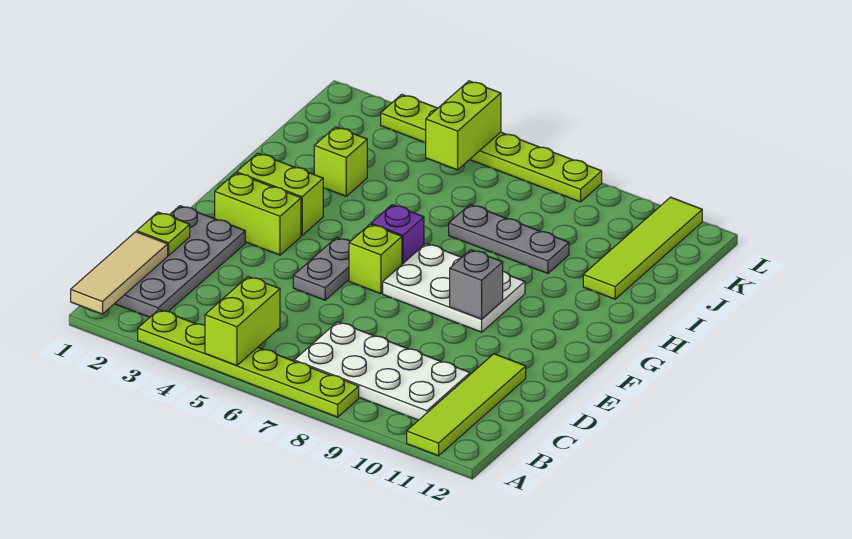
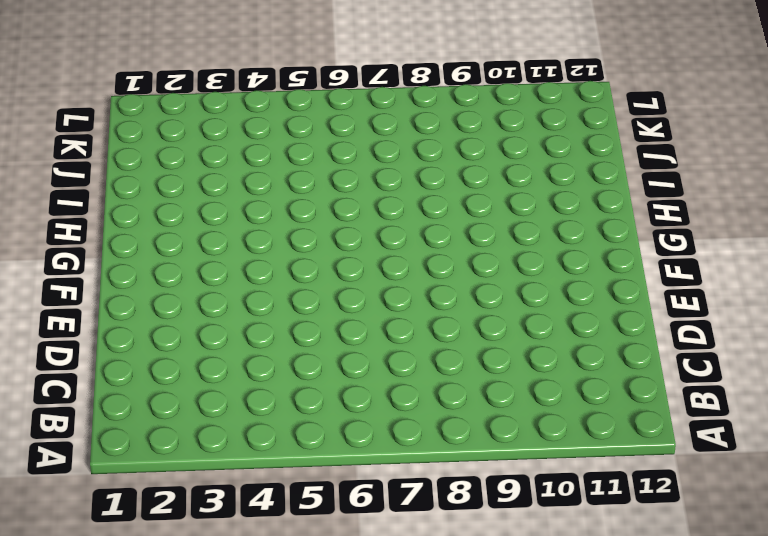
none -> lime 1x6 plate [138,310,359,417]
none -> lime 1x4 tile [407,354,526,456]
none -> grey 2x4 plate [115,206,245,317]

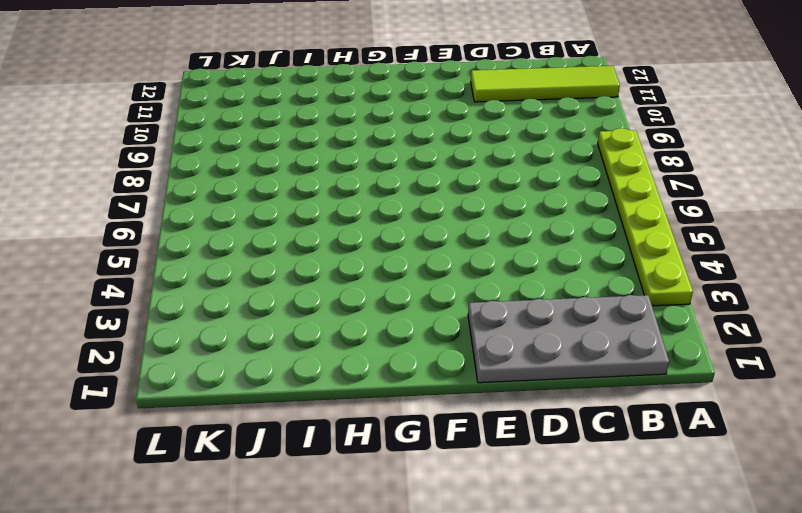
none -> white 2x4 plate [294,322,470,420]
none -> grey 1x2 plate [293,238,350,300]
none -> lime 1x2 brick [215,173,301,255]

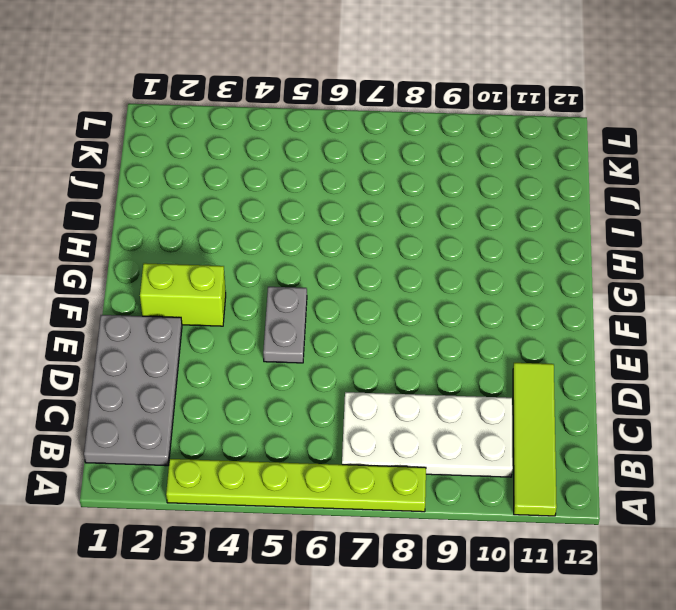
none -> lime 1x1 brick [349,224,402,294]
none -> white 2x3 plate [383,244,525,332]
none -> lime 1x2 brick [237,153,323,235]

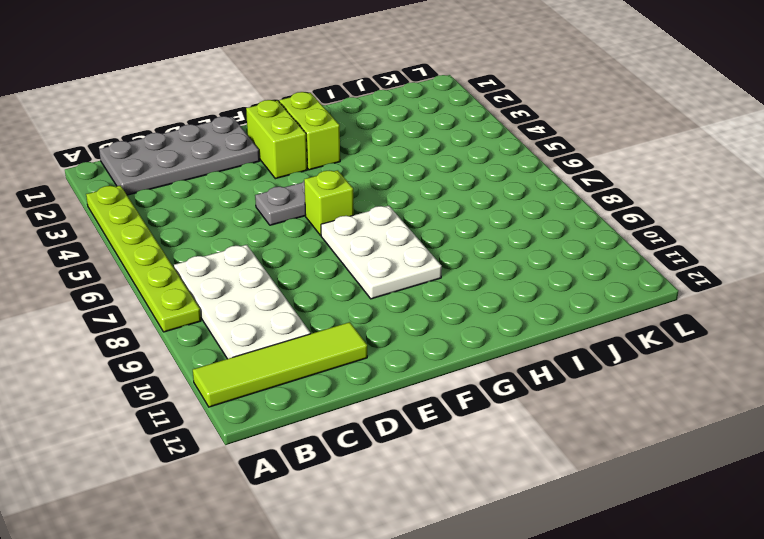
none -> purple 1x1 brick [371,205,424,264]
none -> lime 1x1 brick [314,127,367,196]
none -> grey 1x3 plate [449,205,569,273]

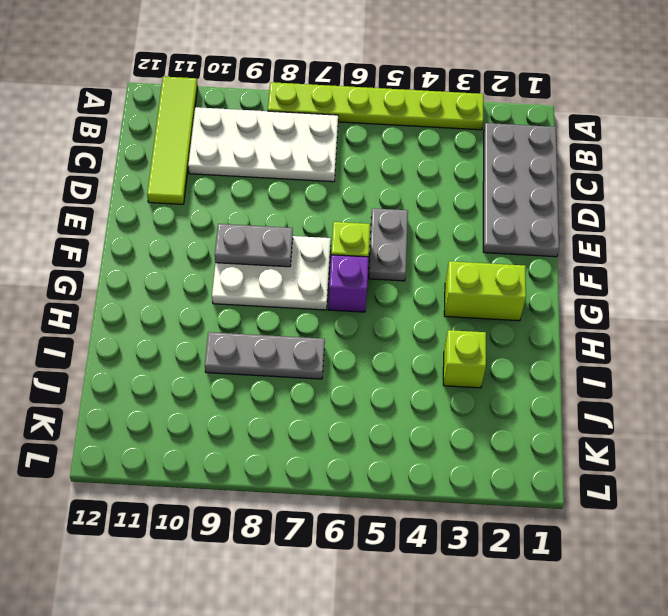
grey 1x2 plate [215,224,293,267] -> grey 1x1 brick [450,250,503,319]
none -> lime 1x2 brick [215,173,301,255]
none -> lime 1x4 tile [583,197,702,299]
none -> lime 1x6 plate [381,94,602,202]

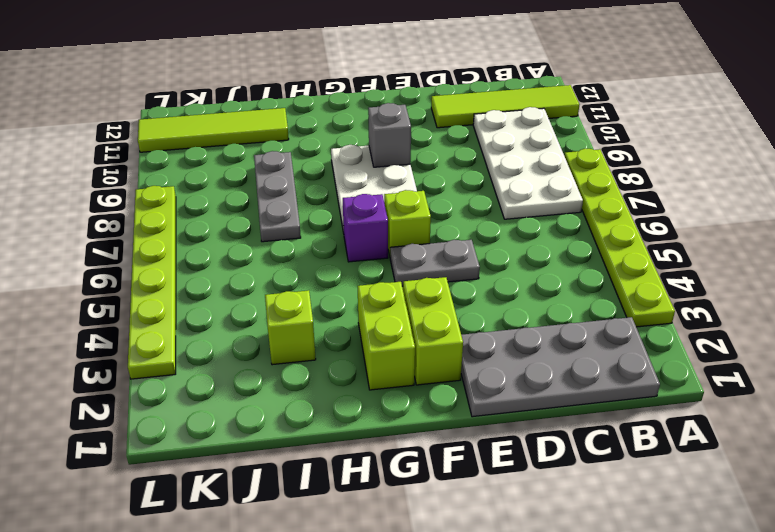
none -> tan 1x3 tile [71,232,168,314]
none -> lime 1x2 brick [205,277,280,366]
none -> lime 1x1 plate [137,212,190,255]

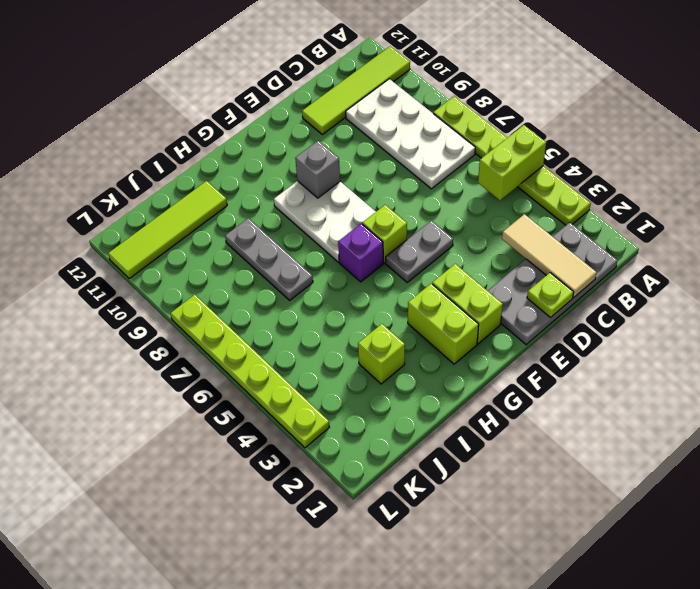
tan 1x3 tile [502,214,596,298] -> tan 1x3 tile turned to [71,232,168,314]
none -> lime 1x2 brick [426,81,501,170]

